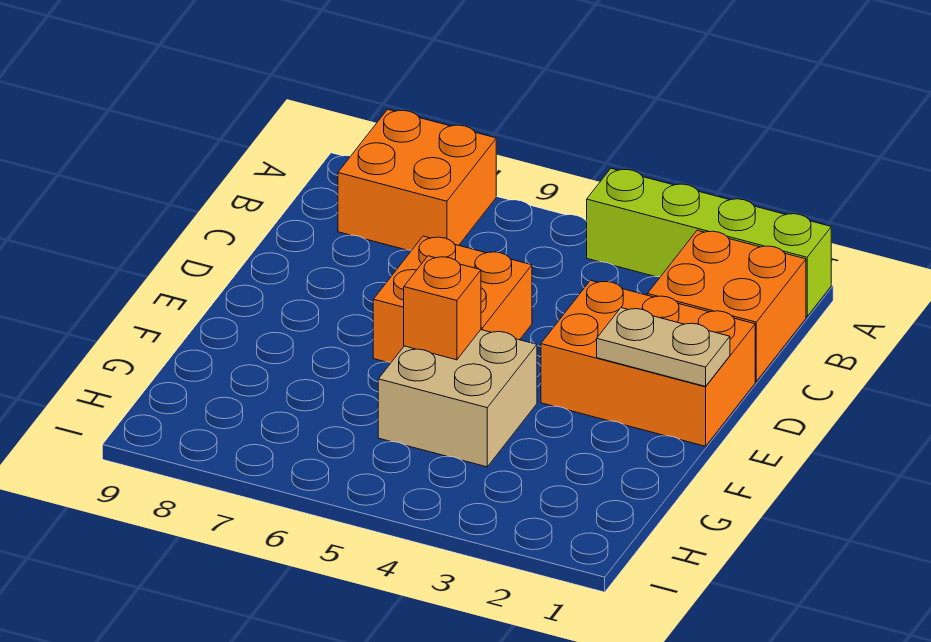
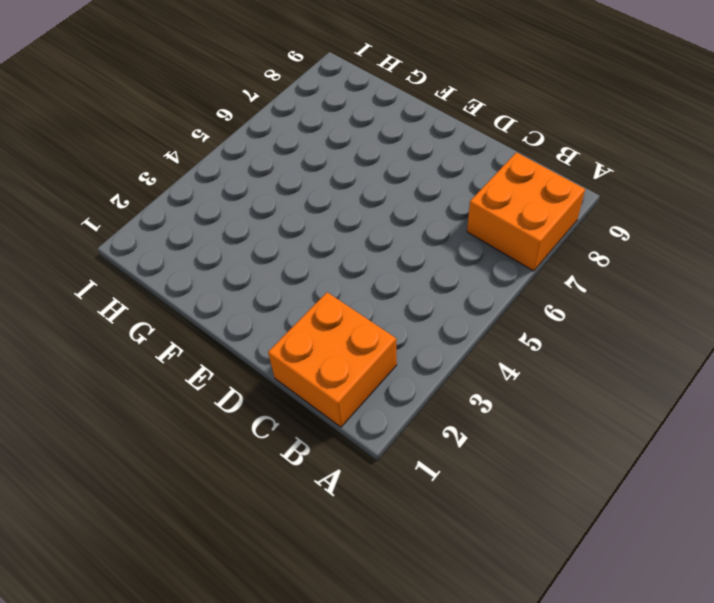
none -> lime 1x4 brick [587,168,831,317]
none -> orange 2x3 brick [541,280,755,446]

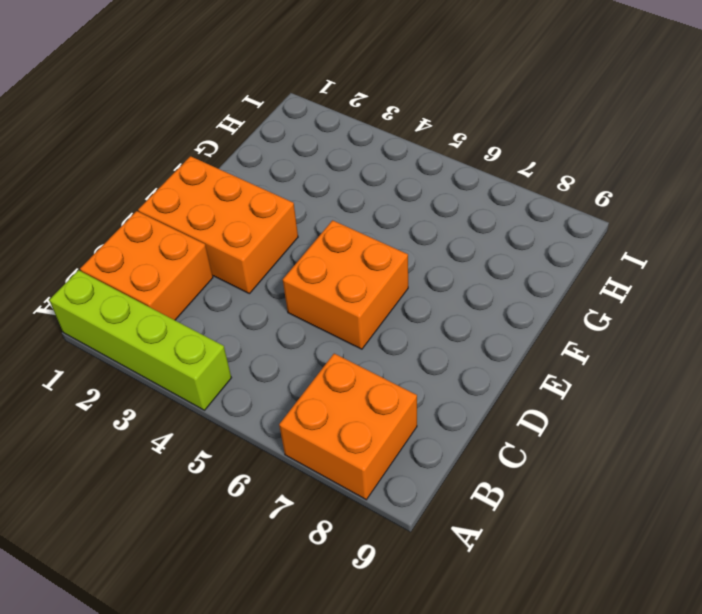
none -> tan 2x2 brick [378,330,537,467]
none -> tan 1x2 plate [597,308,730,386]

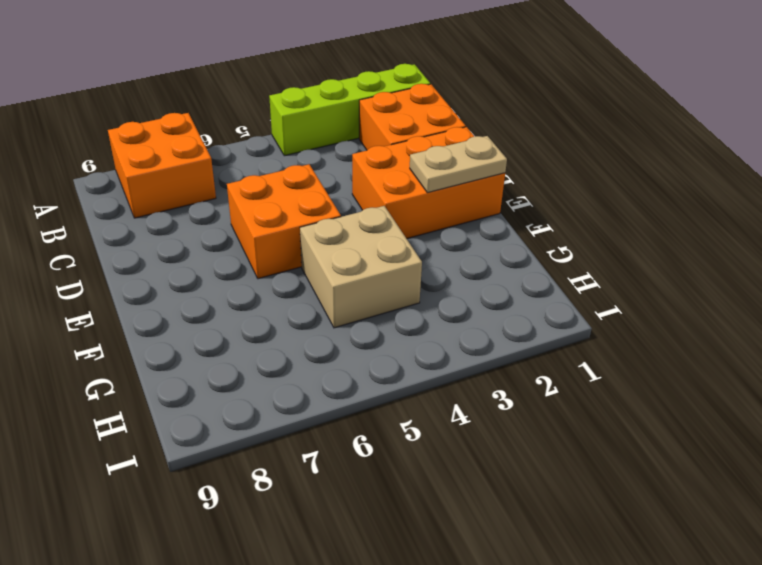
none -> orange 1x1 brick [404,256,481,360]

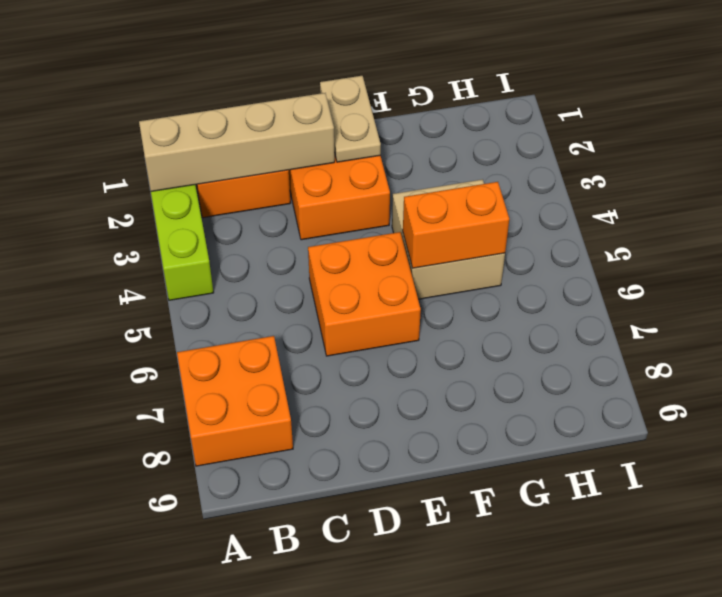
tan 1x4 brick [139,93,335,191] -> none
orange 1x2 brick [403,182,509,268] -> orange 1x1 brick [404,256,481,360]

